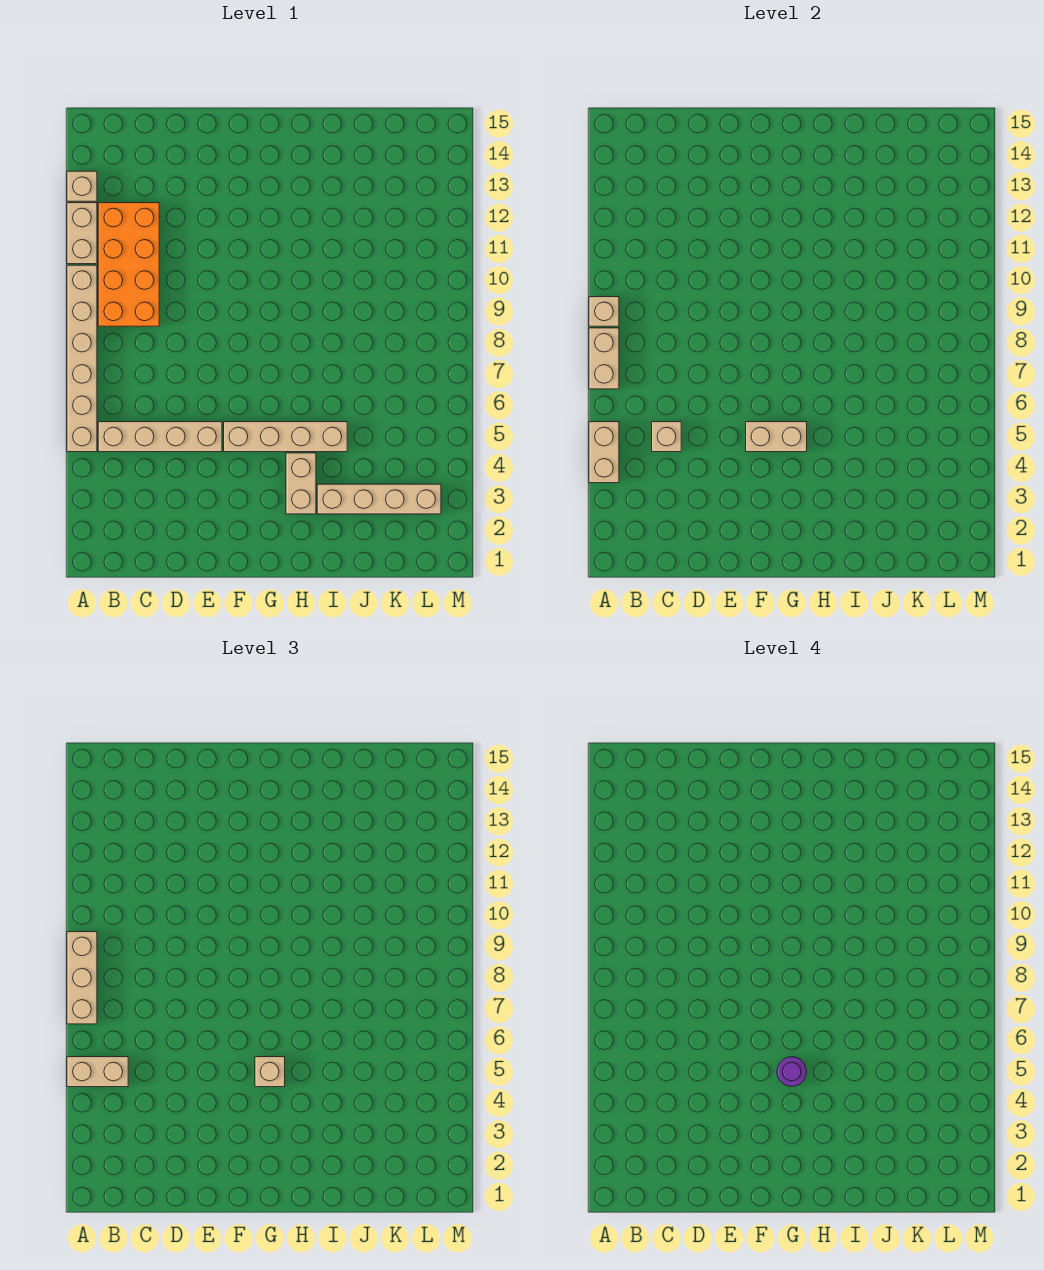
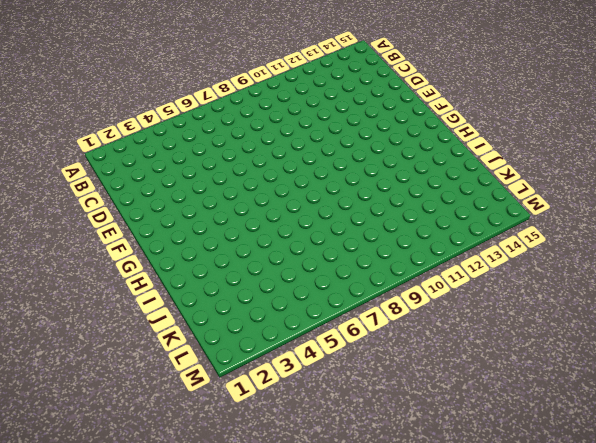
none -> tan 1x6 brick [67,265,97,452]
none -> tan 1x2 brick [67,203,97,264]
none -> tan 1x1 brick [67,171,97,201]

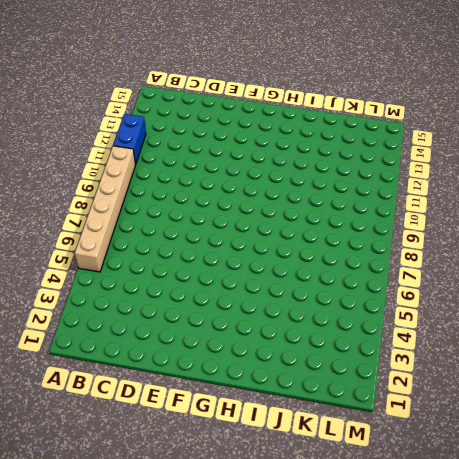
blue 1x2 brick [113,114,146,164] -> tan 1x2 brick [67,203,97,264]
none -> tan 1x1 brick [67,171,97,201]
none -> tan 1x4 brick [98,422,222,452]
none -> orange 2x4 brick [98,203,159,326]

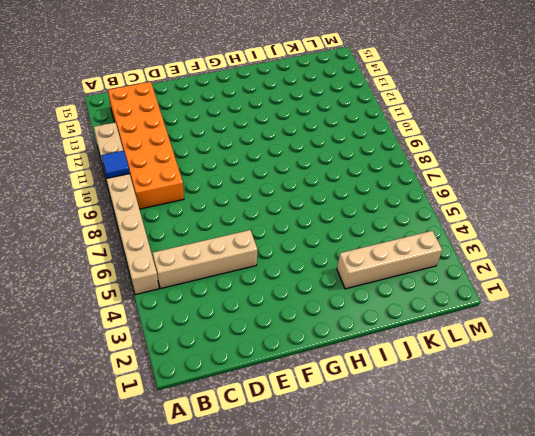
blue 1x1 tile [101,151,130,178] -> none
orange 2x6 brick [108,82,184,209] -> orange 2x4 brick [98,203,159,326]
none -> tan 1x1 brick [67,171,97,201]
none -> tan 1x4 brick [224,422,347,452]
none -> tan 1x2 brick [286,453,316,514]

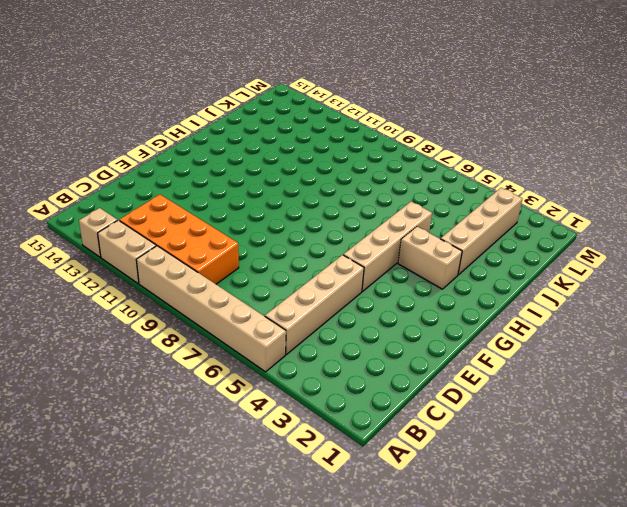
none -> tan 1x2 brick [589,422,619,483]
none -> tan 1x2 brick [589,328,619,389]
none -> tan 1x1 brick [589,297,619,326]

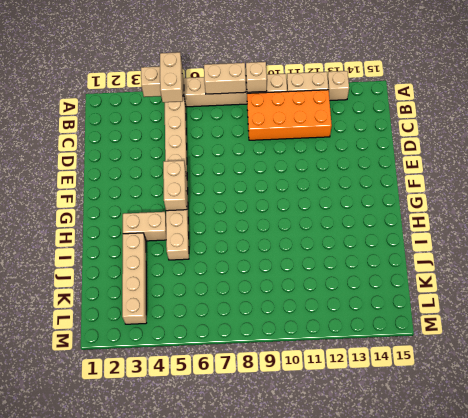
none -> tan 1x1 brick [652,422,681,452]
none -> tan 1x3 brick [67,932,97,1024]
none -> tan 1x1 brick [255,1057,285,1087]

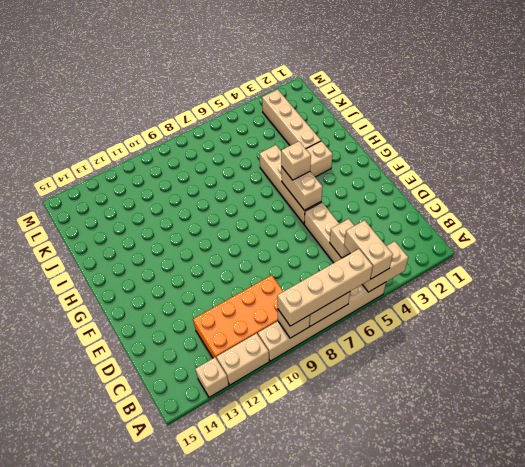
tan 1x4 brick [277,249,373,326] -> tan 1x3 brick [67,932,97,1024]
none -> purple 1x1 round brick [777,1057,807,1086]

